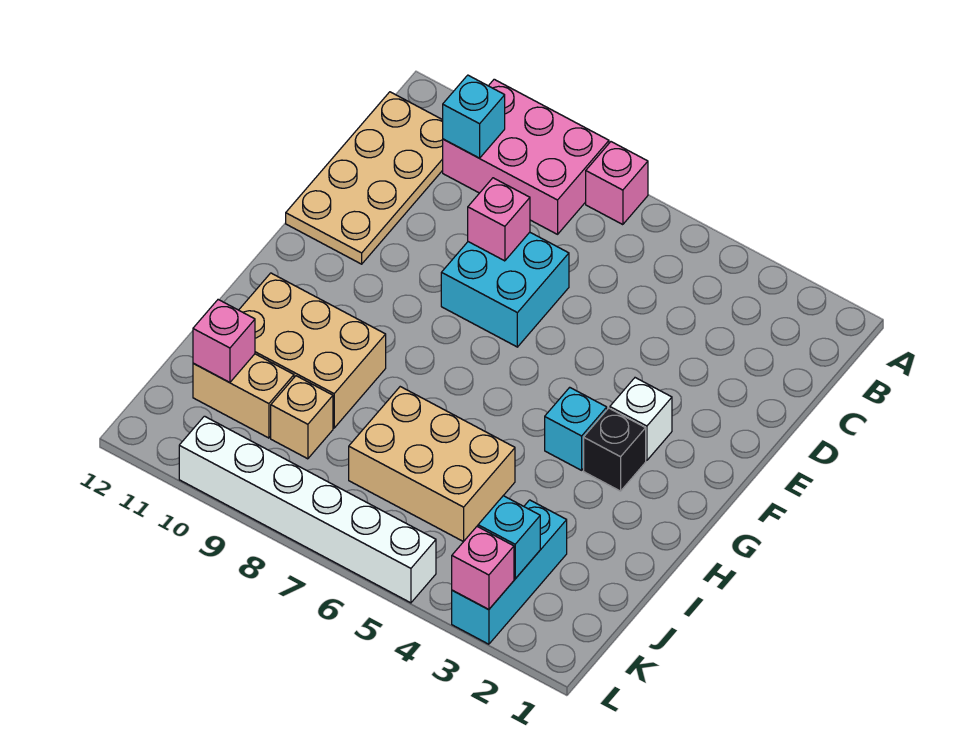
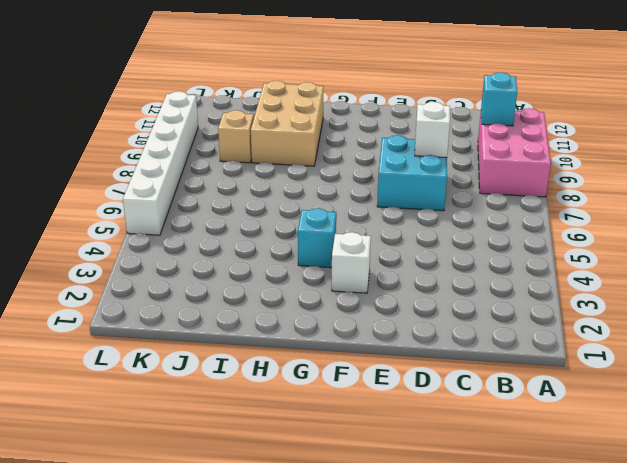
white 1x1 brick [415,102,450,158] -> pink 1x1 brick [468,178,530,261]
none -> pink 1x1 brick [586,142,648,225]
none -> tan 2x4 plate [286,92,443,264]
none -> black 1x1 brick [584,408,646,491]

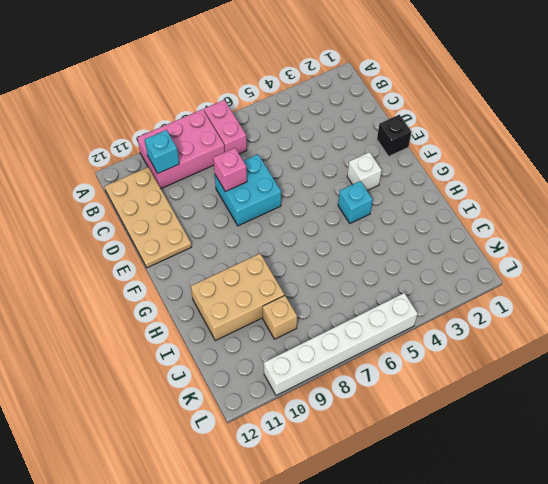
pink 1x2 brick [204,100,247,154] -> pink 1x1 brick [586,142,648,225]
black 1x1 brick [377,115,411,156] -> black 1x1 brick moved to [584,408,646,491]
none -> tan 2x3 brick [349,387,515,542]
none -> cyan 1x3 brick [452,500,567,644]
none -> tan 1x2 brick [193,354,294,438]

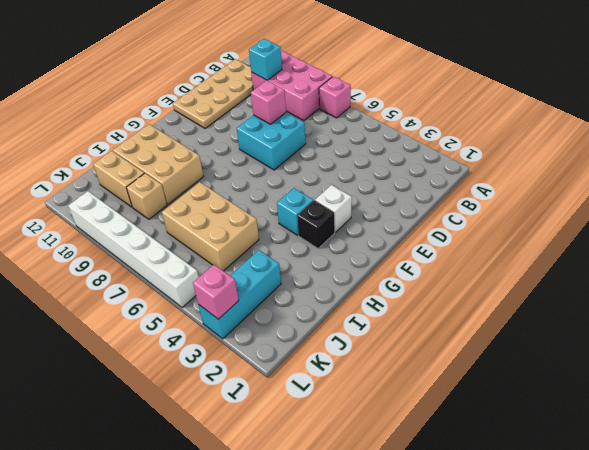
none -> pink 1x1 brick [193,300,255,383]
none -> cyan 1x1 brick [478,496,540,579]

